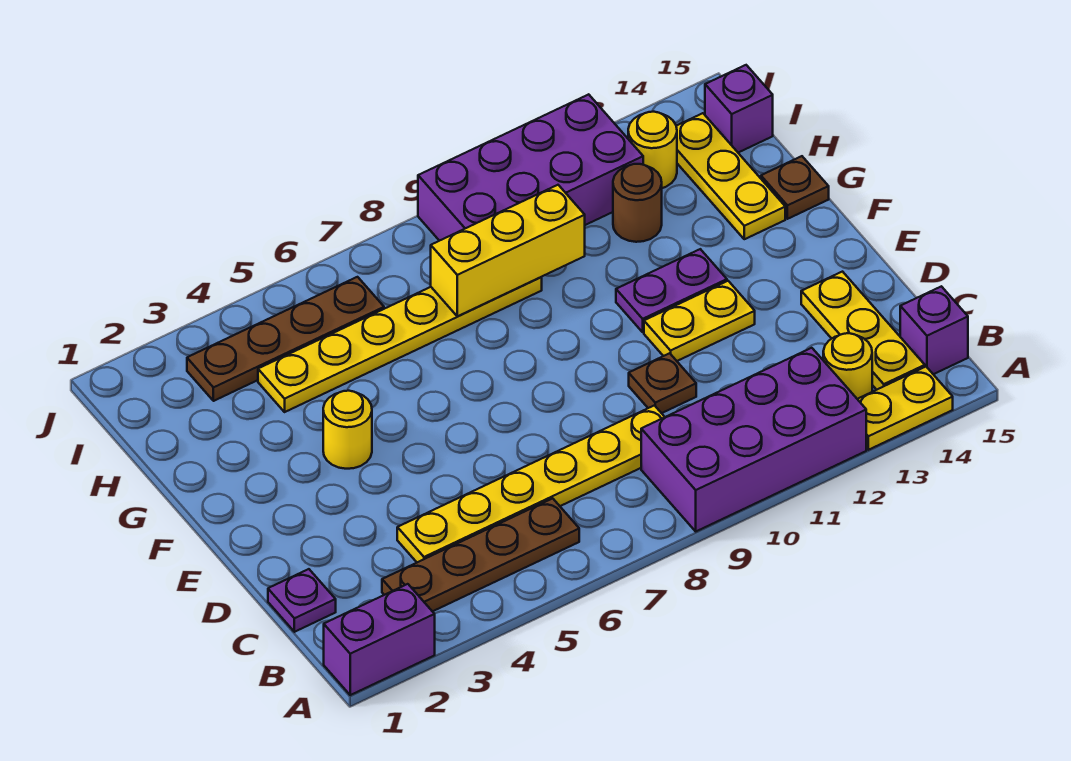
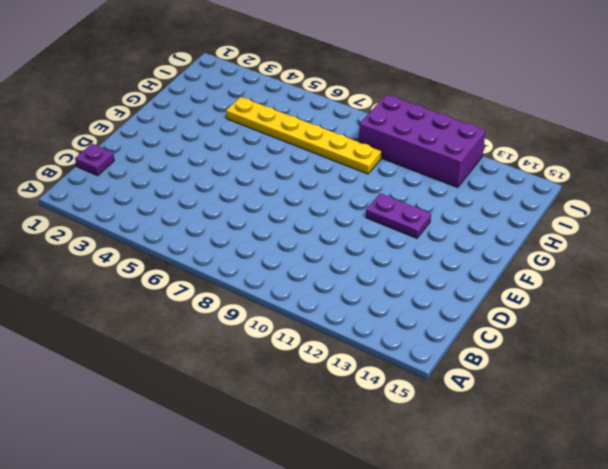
none -> purple 1x2 brick [324,584,435,695]
none -> purple 2x4 brick [641,348,866,531]
none -> yellow 1x2 plate [858,367,953,450]

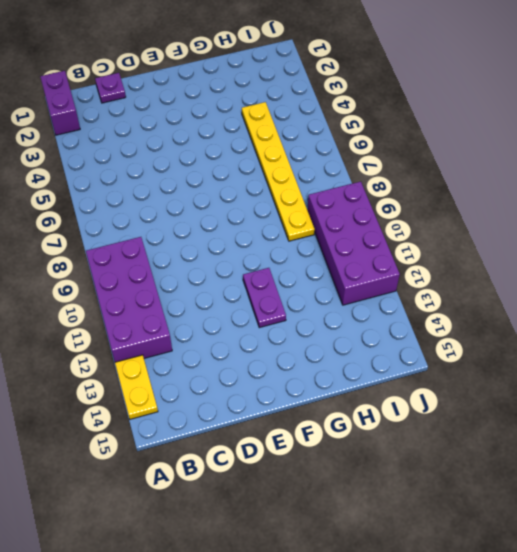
none -> brown 1x4 plate [382,498,579,612]
none -> yellow 1x1 round brick [823,333,872,399]
none -> yellow 1x3 plate [801,272,925,390]

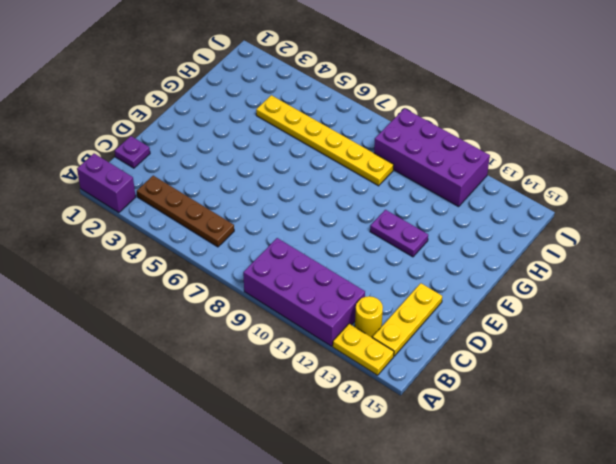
none -> purple 1x1 brick [900,286,968,374]
none -> yellow 1x6 plate [397,405,664,562]
none -> brown 1x1 plate [629,353,696,413]

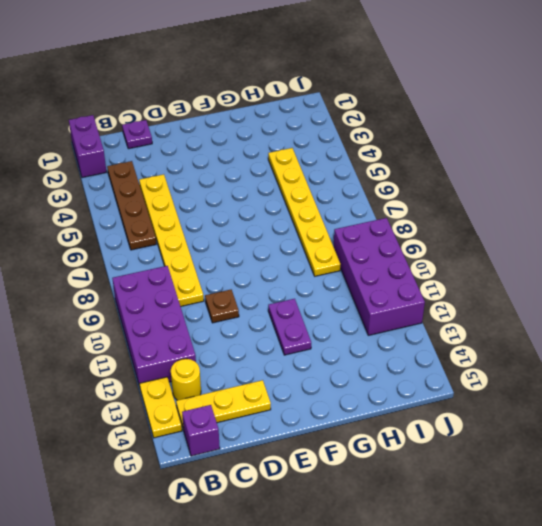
none -> yellow 1x2 plate [644,281,755,361]
none -> yellow 1x1 round brick [323,391,372,469]
none -> yellow 1x3 plate [676,113,785,239]

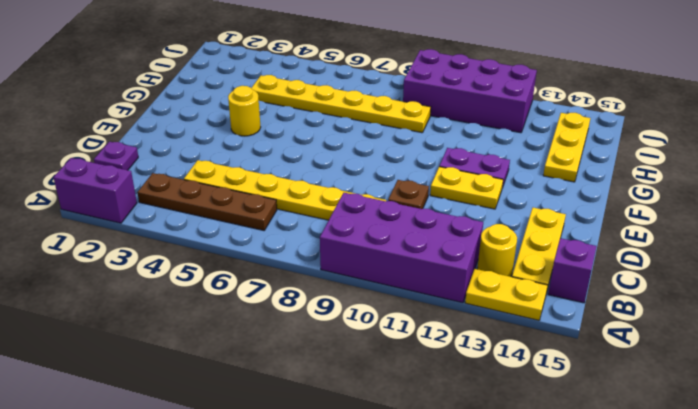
none -> brown 1x1 plate [761,156,829,219]
none -> brown 1x1 round brick [613,164,662,242]
none -> brown 1x4 plate [187,277,384,401]

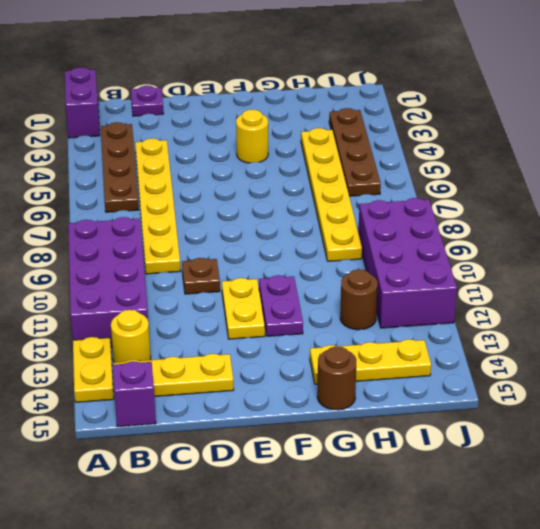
brown 1x1 round brick [317,346,356,410] -> brown 1x1 plate [761,156,829,219]
none -> yellow 1x1 round brick [628,112,677,188]
none -> purple 1x1 brick [705,65,773,153]
none -> yellow 1x3 brick [431,185,585,316]

